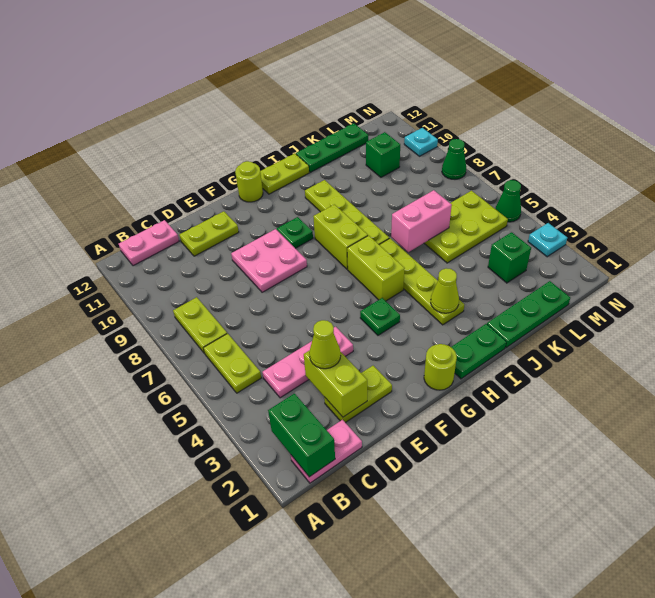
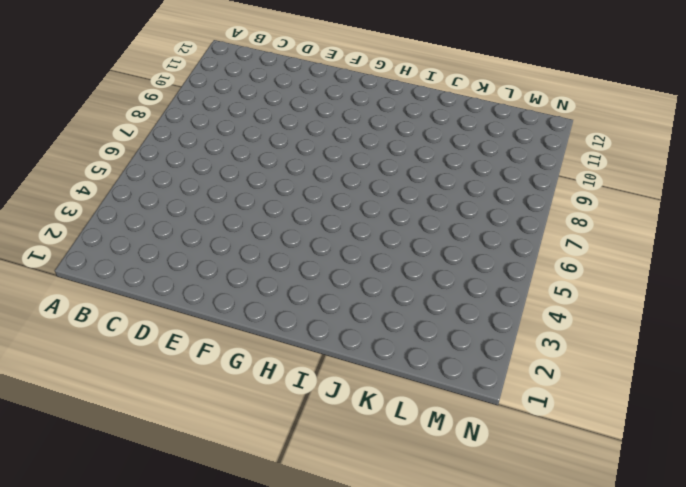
none -> pink 1x2 plate [291,420,362,483]
none -> lime 1x2 plate [204,333,261,393]
none -> lime 1x2 plate [173,297,227,353]
none -> pink 1x2 plate [119,220,179,266]

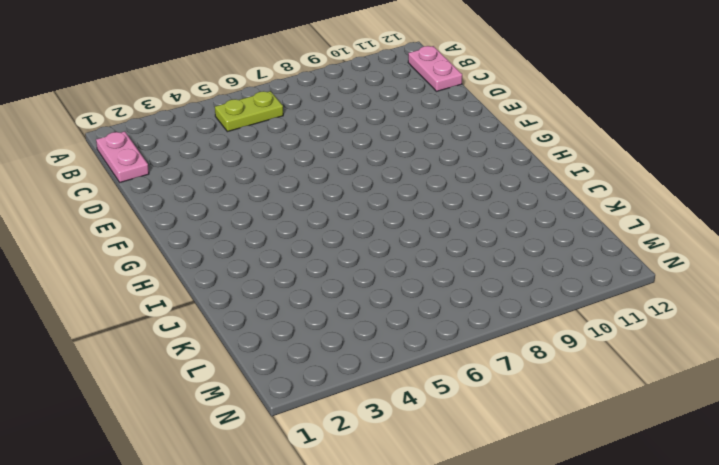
none -> lime 1x2 plate [173,297,227,353]
none -> pink 1x3 plate [262,327,353,398]
none -> lime 1x2 plate [324,366,392,423]
none -> lime 1x2 plate [179,211,239,256]

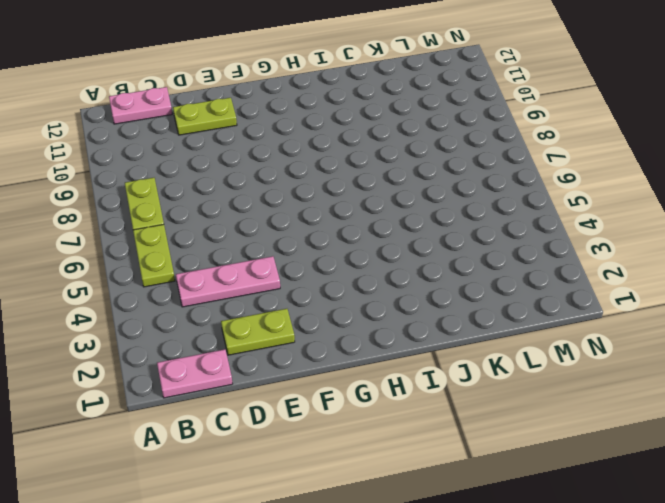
none -> pink 2x2 plate [231,229,307,292]
none -> lime 1x1 round brick [424,344,457,390]
none -> green 1x1 plate [360,298,400,335]
none -> green 1x1 plate [277,217,313,248]

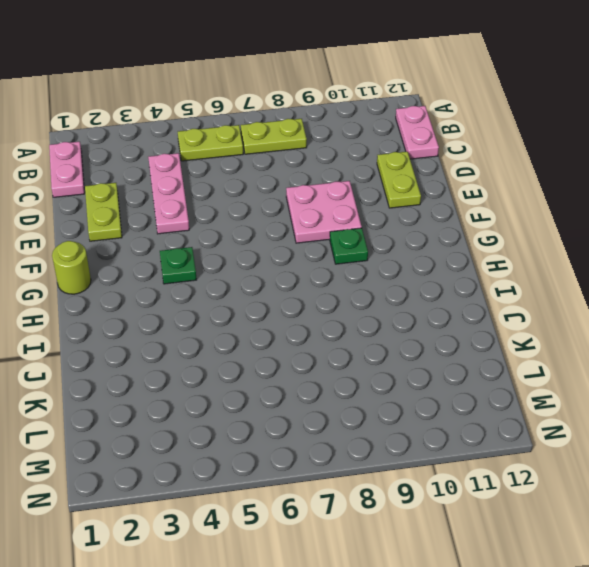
none -> lime 1x1 round brick [235,161,263,202]
none -> green 1x2 plate [451,324,506,379]
none -> lime 1x2 brick [347,235,405,301]
none -> lime 1x2 brick [313,204,368,269]

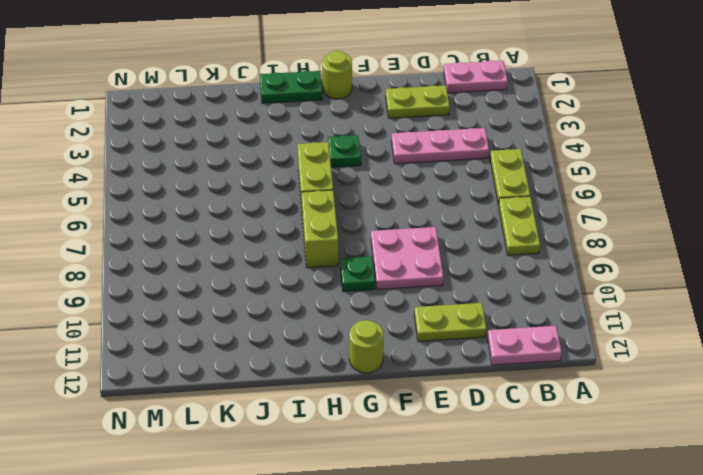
none -> lime 1x2 plate [260,154,309,194]
none -> lime 1x4 plate [379,238,464,325]
none -> lime 1x4 plate [305,180,389,244]
none -> green 1x3 plate [487,281,570,348]

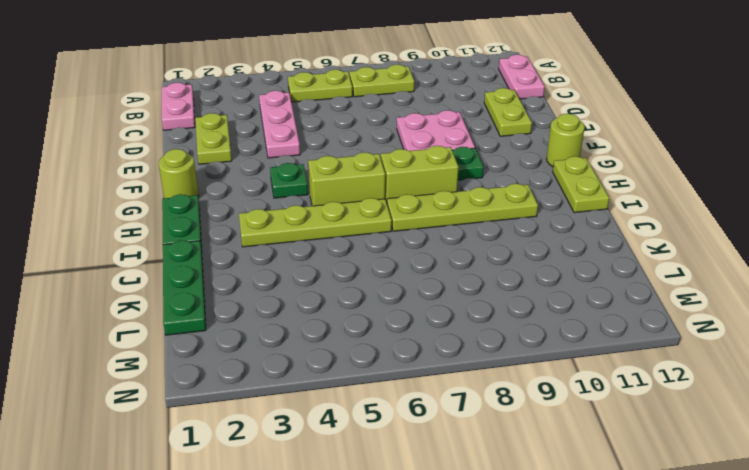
none -> green 1x3 plate [296,123,368,172]
none -> lime 2x3 plate [424,191,508,263]
none -> green 1x1 brick [488,232,531,283]
none -> green 1x1 brick [366,132,400,177]

